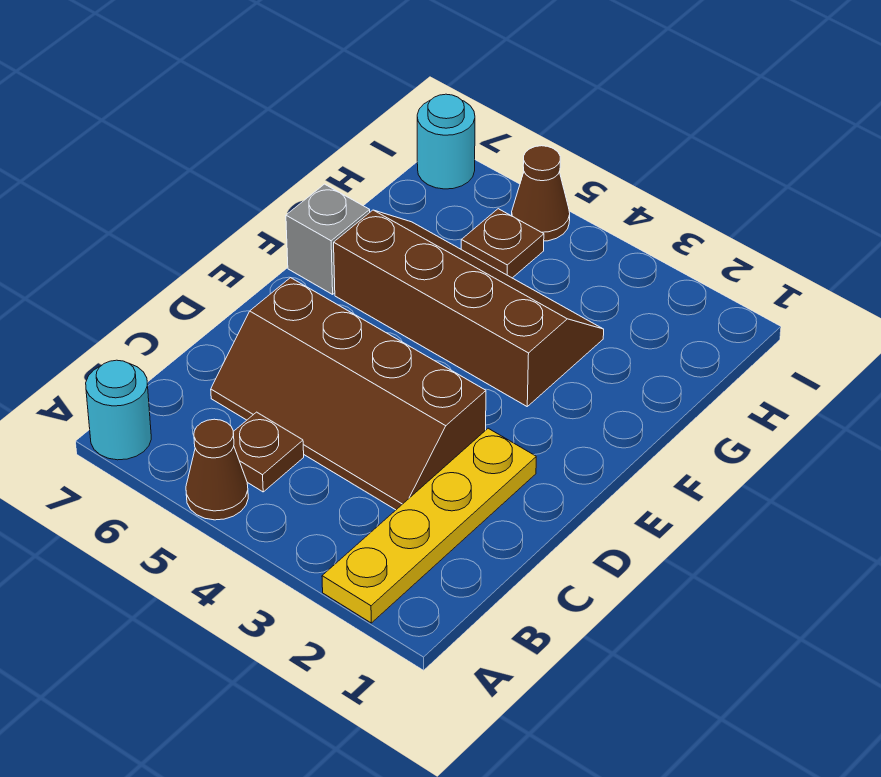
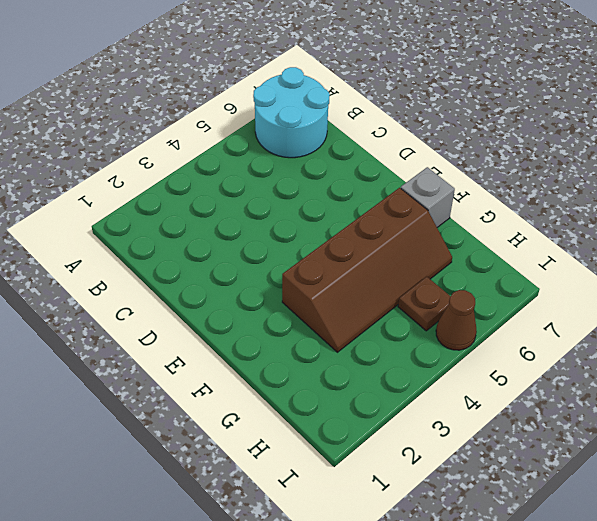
cyan 2x2 round brick [253,67,330,158] -> cyan 1x1 round brick [86,360,151,460]
none -> yellow 1x4 plate [322,428,536,623]
none -> brown 1x1 cone [186,419,248,520]

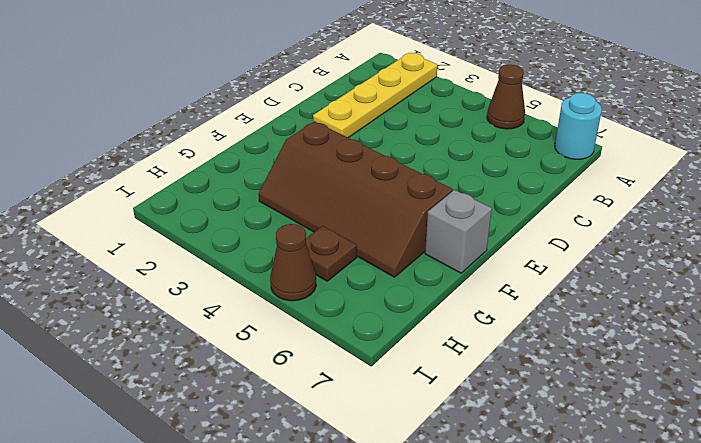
none -> brown 1x1 plate [233,412,304,492]
none -> brown 2x4 slope [211,278,486,510]

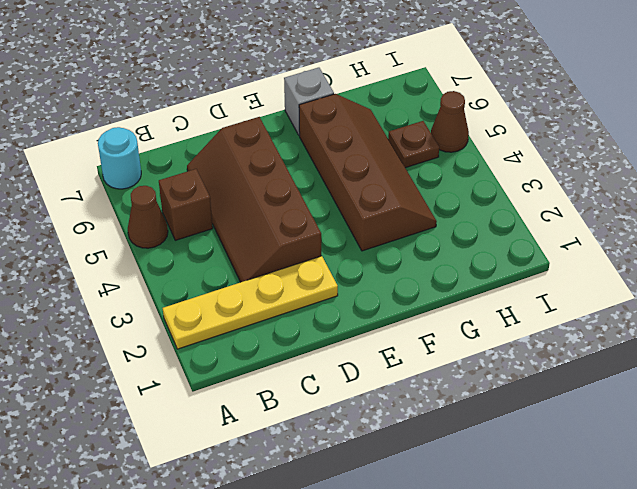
brown 1x1 brick [159,169,213,240] -> brown 1x1 plate [233,412,304,492]
none -> cyan 1x1 round brick [417,94,475,189]

